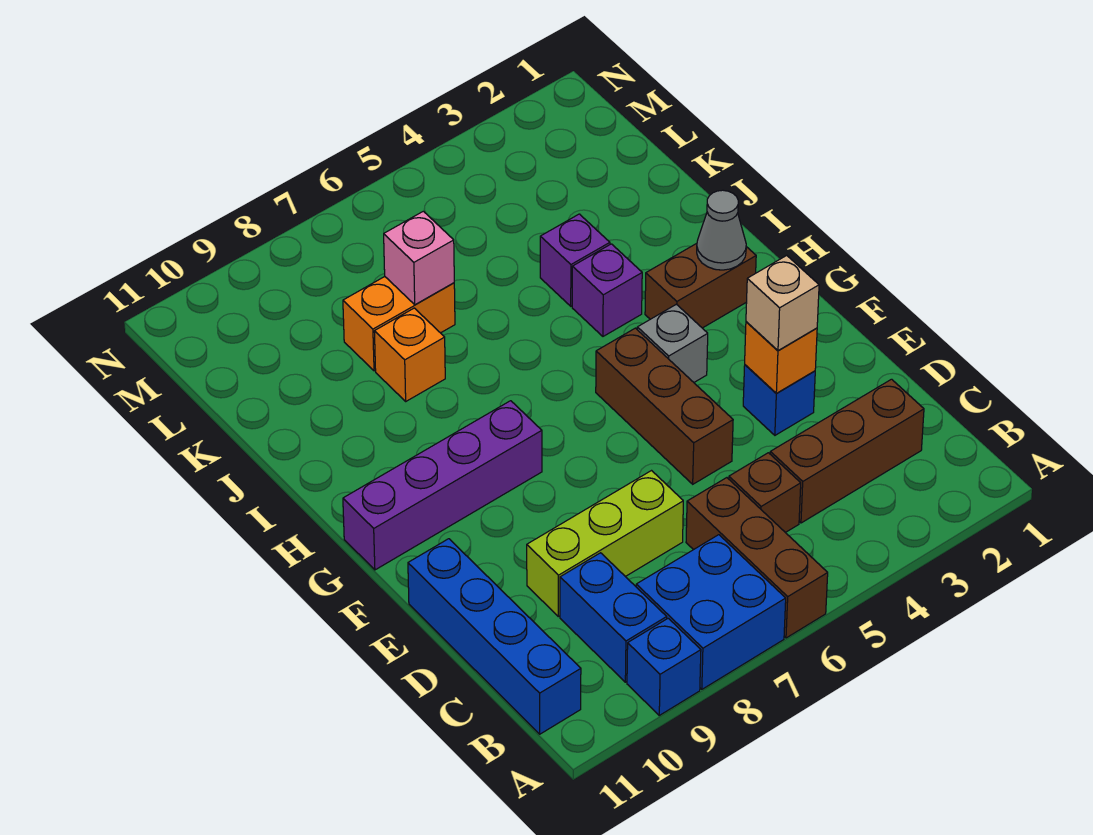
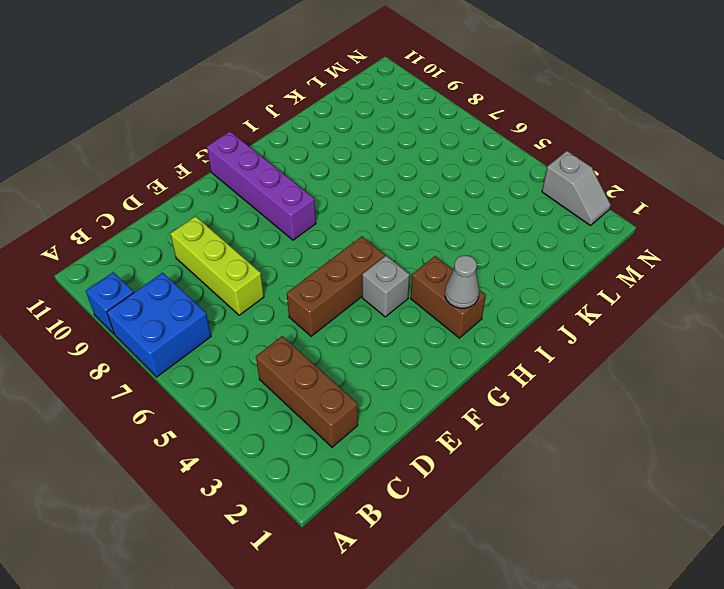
grey 1x2 slope [542,151,611,226] -> none
none -> brown 1x3 brick [686,478,828,638]
none -> blue 1x2 brick [560,553,667,682]
none -> blue 1x4 brick [408,539,581,734]

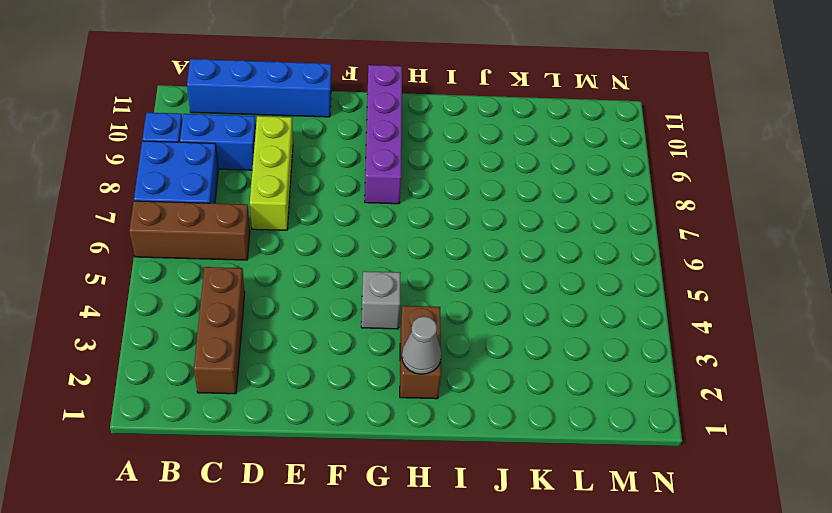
none -> brown 1x1 brick [729,453,801,533]
none -> blue 1x1 brick [743,365,815,435]
none -> brown 1x3 brick [596,328,733,484]

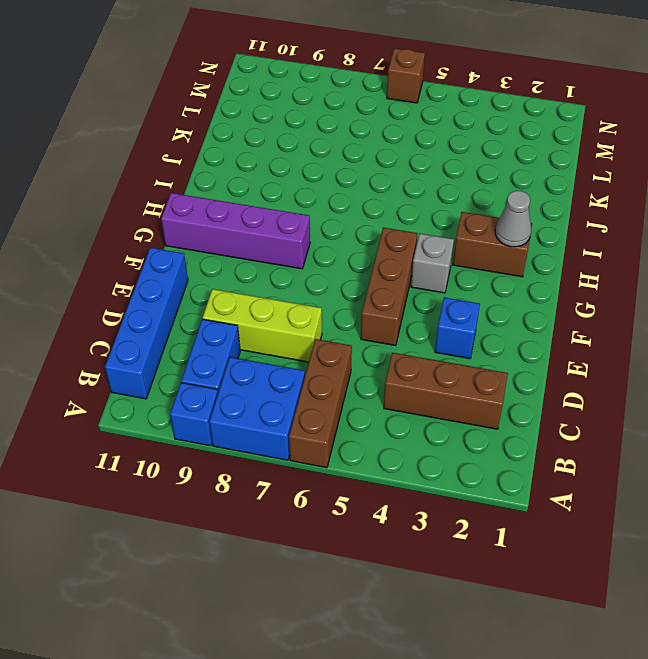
brown 1x1 brick [387,48,425,103] -> brown 1x1 brick moved to [729,453,801,533]
none -> purple 1x1 brick [572,244,642,336]
none -> purple 1x1 brick [540,214,610,306]
none -> orange 1x1 brick [374,308,445,401]

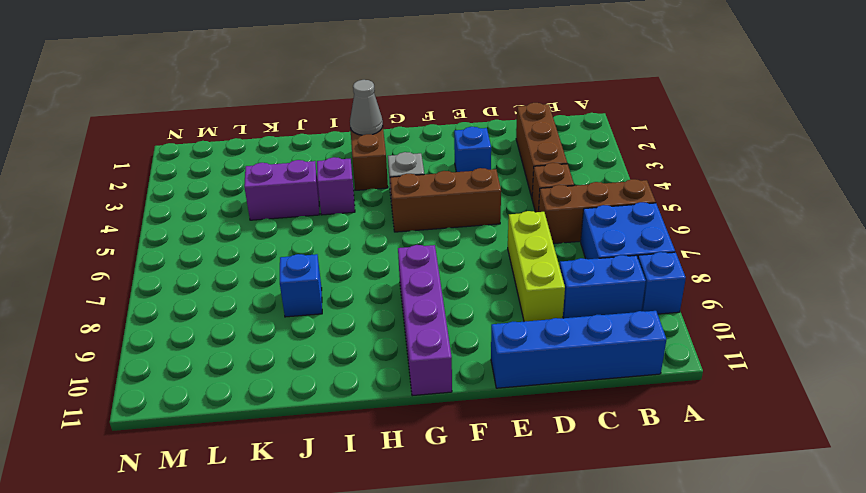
purple 1x2 brick [244,160,320,220] -> purple 1x1 brick [540,214,610,306]
blue 1x1 brick [280,254,322,317] -> orange 1x1 brick [374,308,445,401]
none -> orange 1x2 brick [343,277,455,371]
none -> orange 1x1 brick [745,322,817,394]
none -> pink 1x1 brick [384,211,454,305]

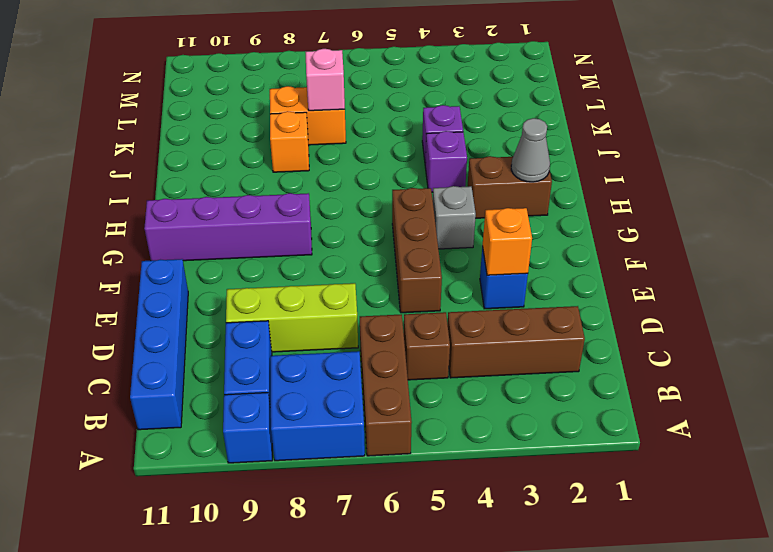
none -> tan 1x1 brick [746,255,819,351]

